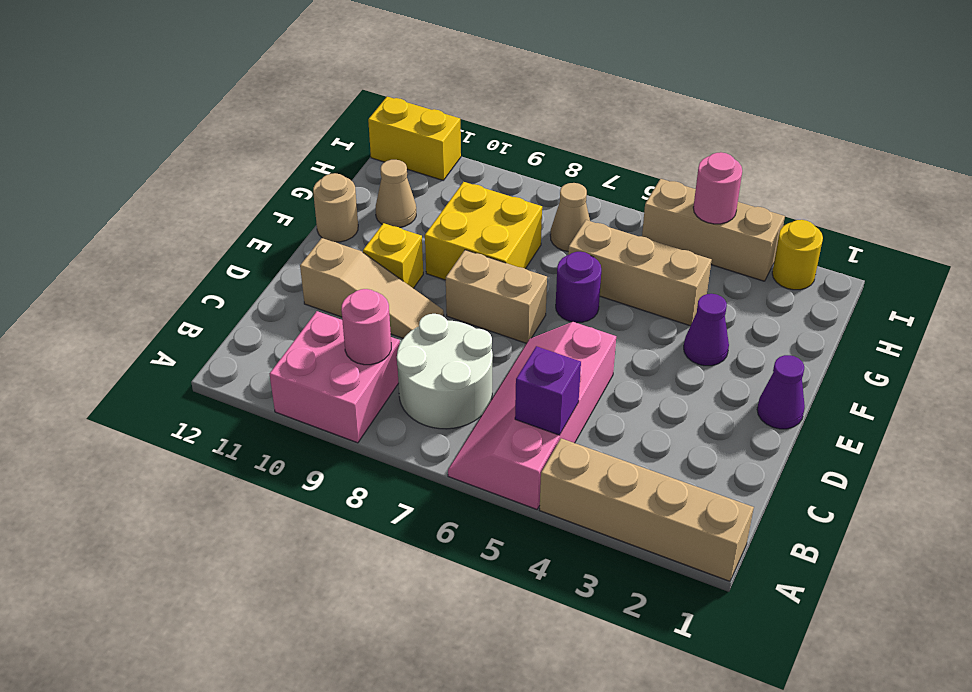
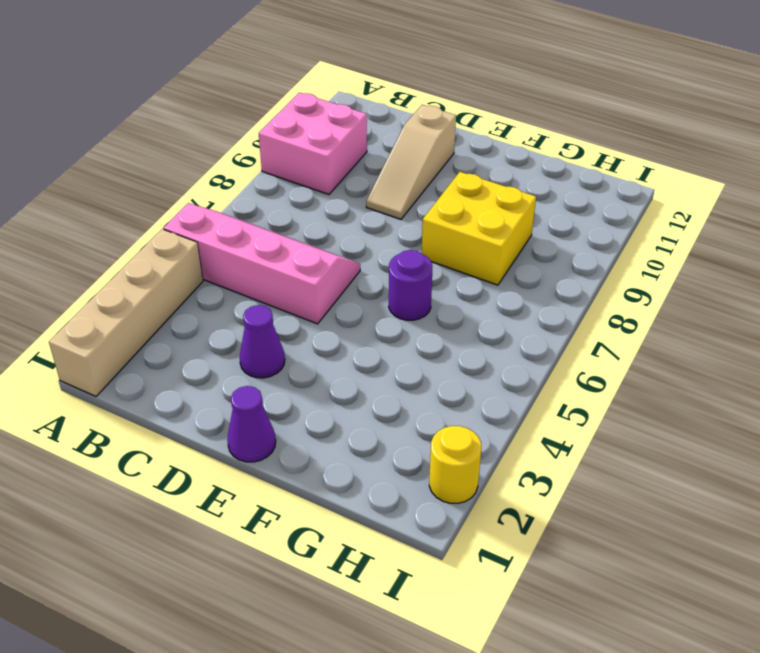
purple 1x1 cone [240,305,285,378] -> purple 1x1 cone moved to [684,294,729,366]
none -> white 2x2 round brick [397,314,493,429]
none -> tan 1x2 brick [446,250,547,343]
none -> yellow 1x1 brick [363,223,423,288]

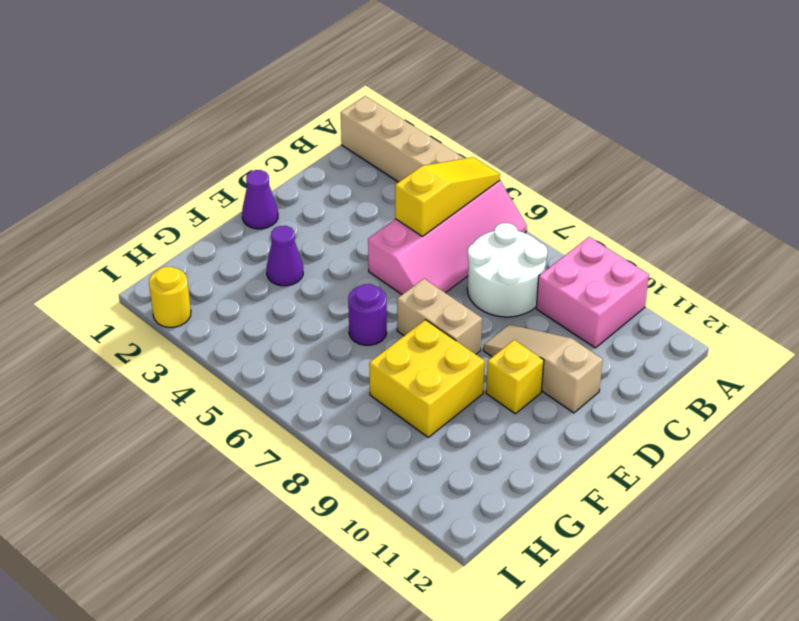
yellow 1x3 slope [395,157,500,236] -> purple 1x1 brick [515,346,581,435]
none -> tan 1x1 round brick [313,173,358,242]
none -> tan 1x3 brick [568,220,712,326]
none -> tan 1x1 cone [376,160,416,228]

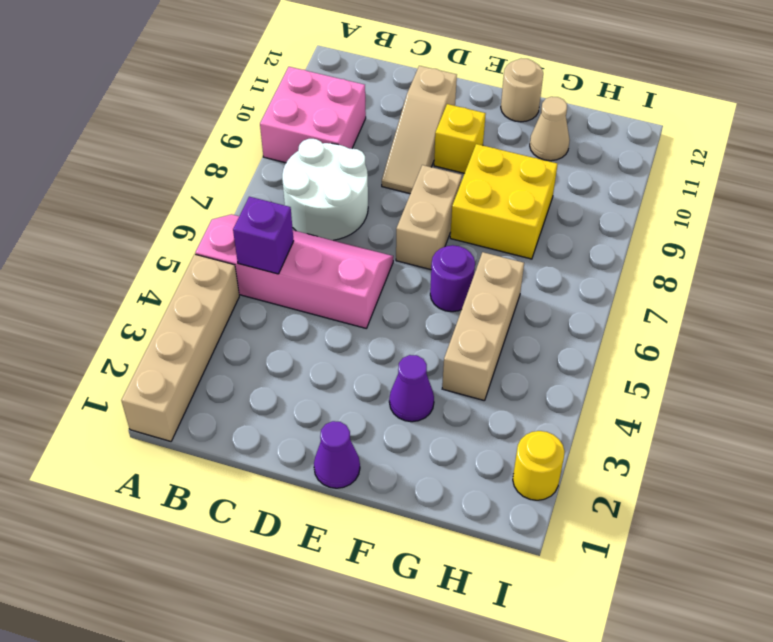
none -> tan 1x1 cone [550,183,590,251]
none -> tan 1x3 brick [642,179,785,281]
none -> yellow 1x2 brick [368,97,461,180]

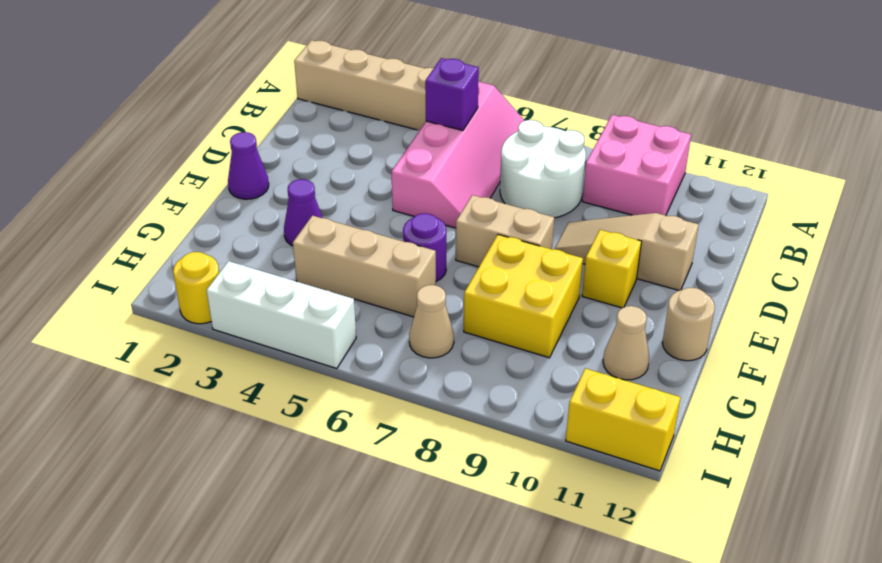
white 1x3 brick [206,261,356,369] -> tan 1x3 brick [642,179,785,281]
none -> pink 1x1 round brick [341,289,391,365]
none -> pink 1x1 round brick [693,152,742,224]

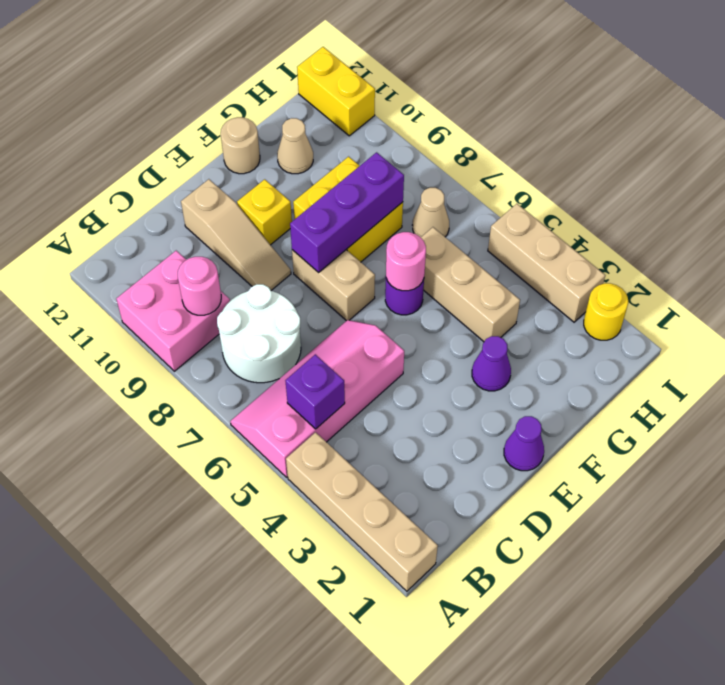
purple 1x3 brick [290,152,404,273] -> none
pink 1x1 round brick [386,232,426,291] -> pink 1x1 round brick moved to [693,152,742,224]

